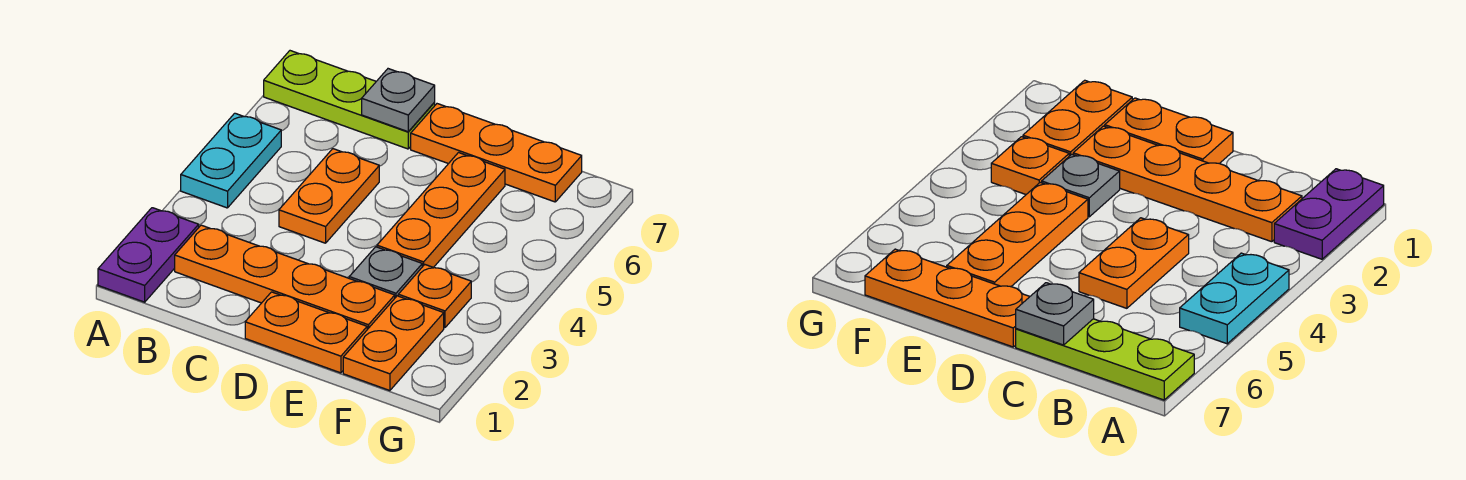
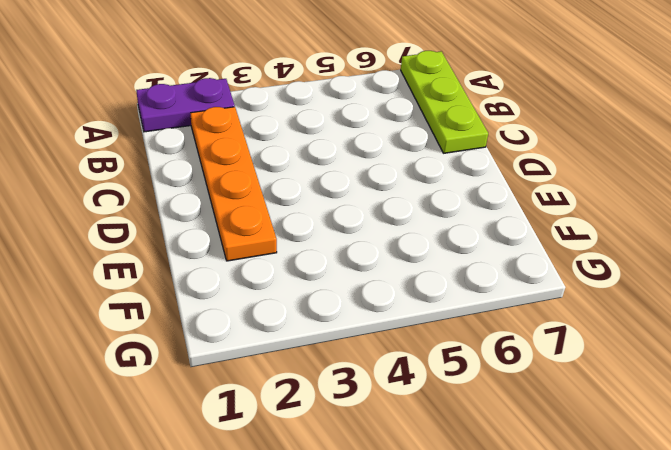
none -> cyan 1x2 plate [181,113,281,208]
none -> orange 1x2 plate [279,149,379,243]
none -> orange 1x2 plate [245,292,367,373]

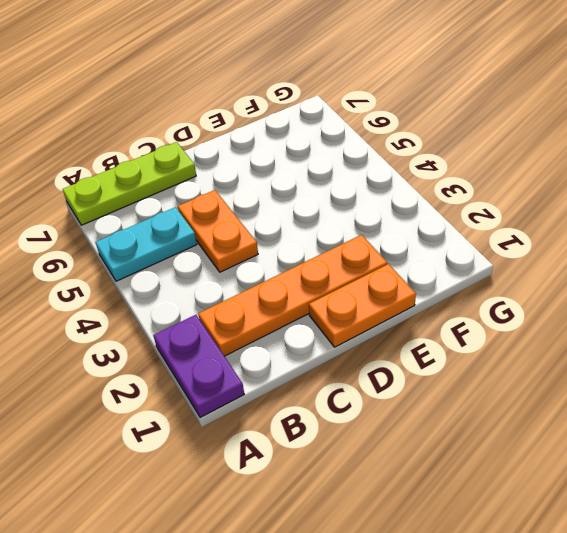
cyan 1x2 plate [95,207,197,281] -> cyan 1x2 plate turned to [181,113,281,208]
none -> orange 1x3 plate [411,104,582,202]
none -> grey 1x1 plate [349,247,422,298]
none -> orange 1x3 plate [377,153,505,268]

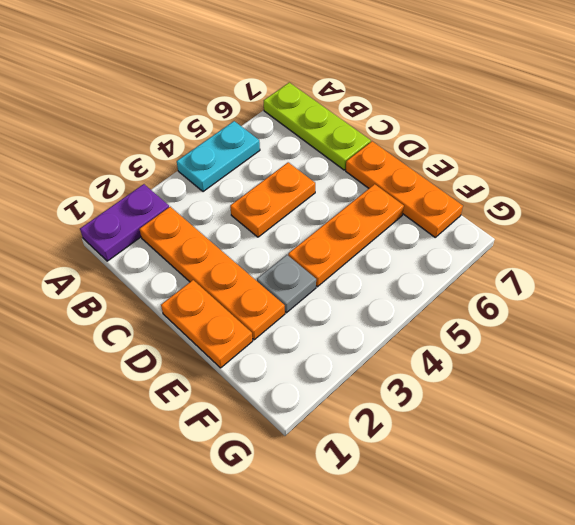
none -> orange 1x2 plate [343,296,444,391]
none -> orange 1x1 plate [398,265,471,328]
none -> grey 1x1 plate [362,69,435,132]

